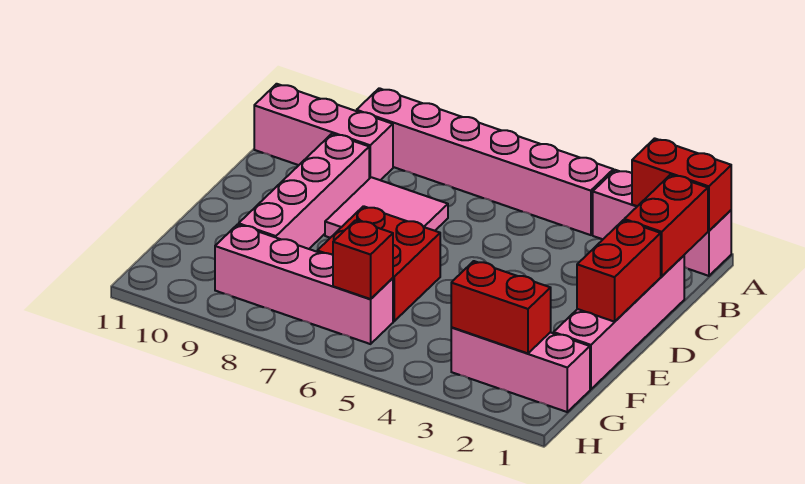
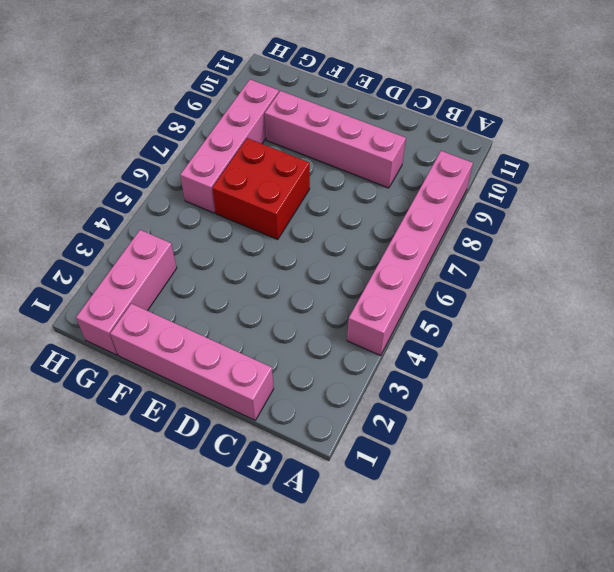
none -> pink 1x3 brick [593,170,731,276]
none -> pink 1x3 brick [254,84,393,180]
none -> pink 2x2 tile [325,177,448,238]

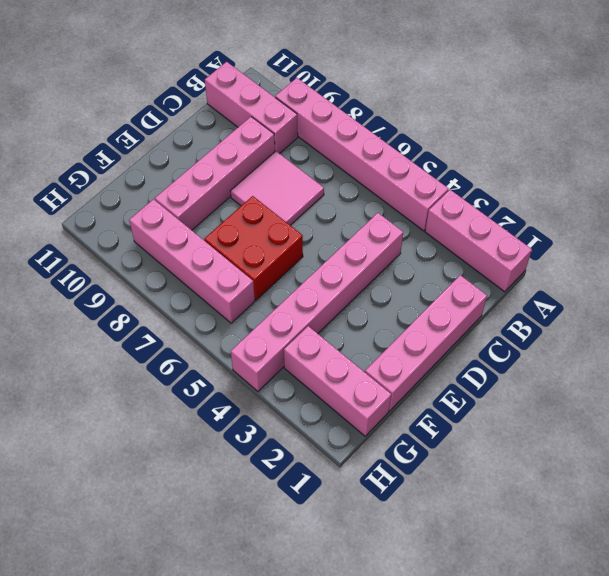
pink 1x6 brick [231,213,403,391] -> none
none -> red 1x2 brick [632,138,731,231]
none -> red 1x2 brick [624,175,708,276]
none -> red 1x2 brick [577,220,661,322]

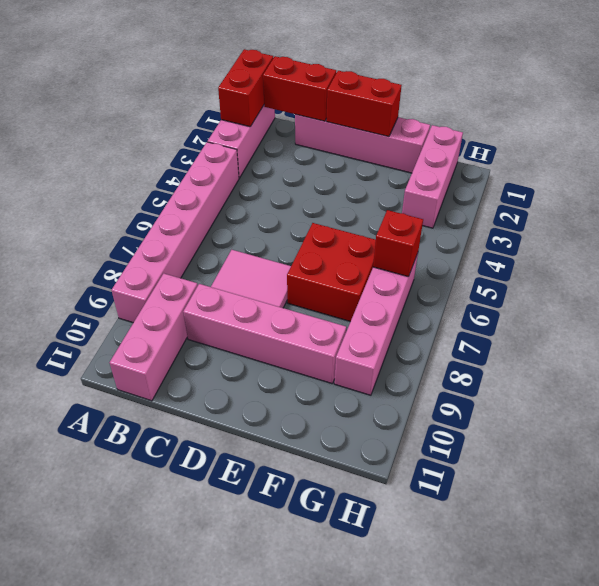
none -> red 1x2 brick [451,261,551,353]

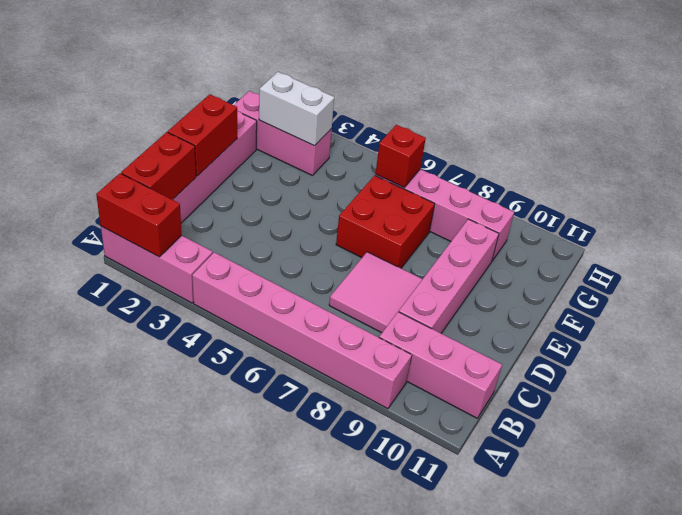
white 1x2 brick [259,72,334,146] -> red 1x2 brick [451,261,551,353]

